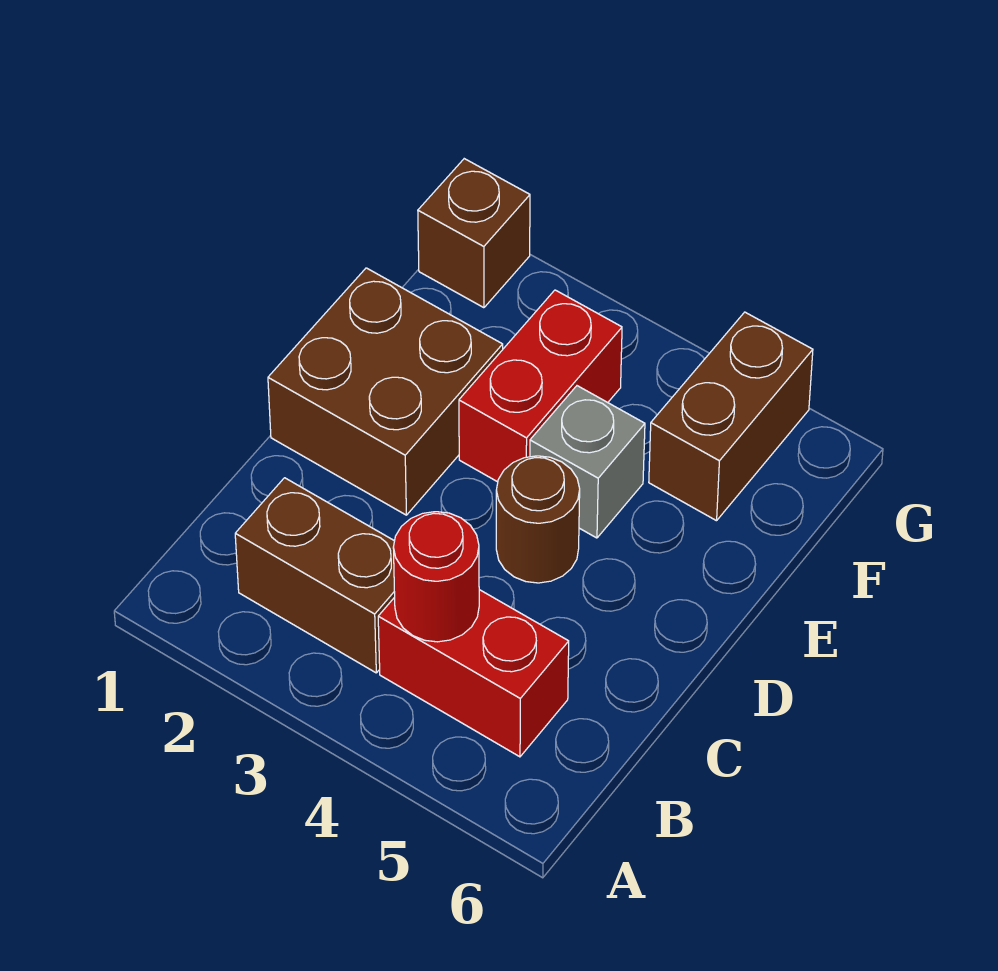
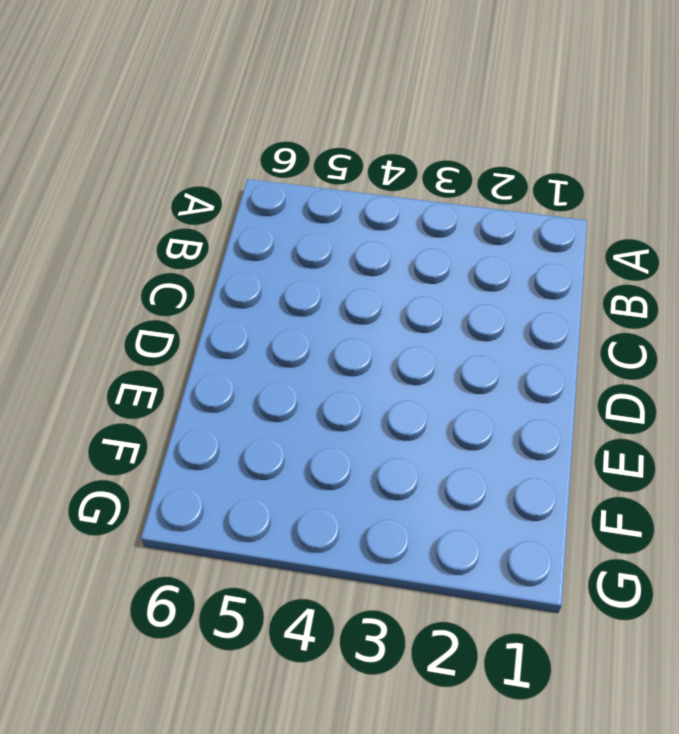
none -> brown 1x2 brick [235,478,395,673]
none -> red 1x2 brick [378,590,569,757]

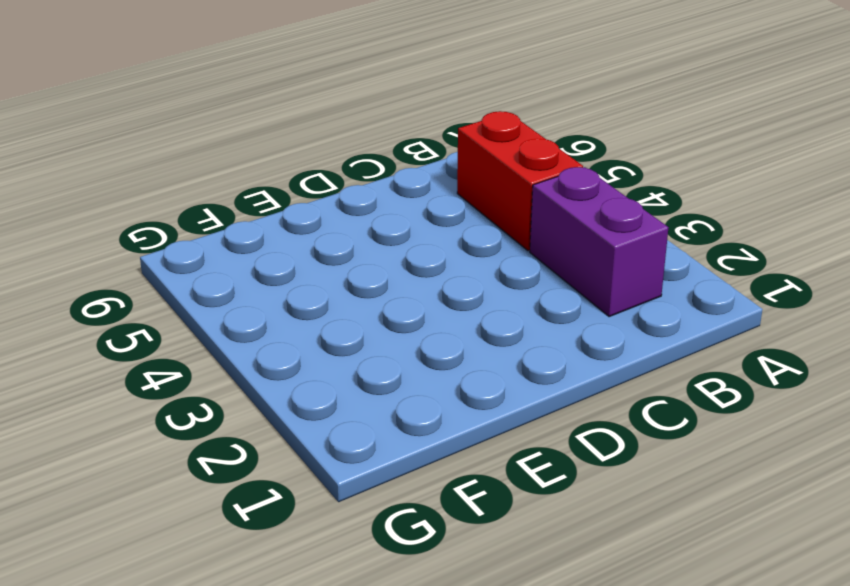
purple 1x2 brick [530,167,669,317] -> brown 1x2 brick [235,478,395,673]
none -> brown 2x2 brick [268,268,503,515]
none -> brown 1x1 round brick [496,456,580,583]

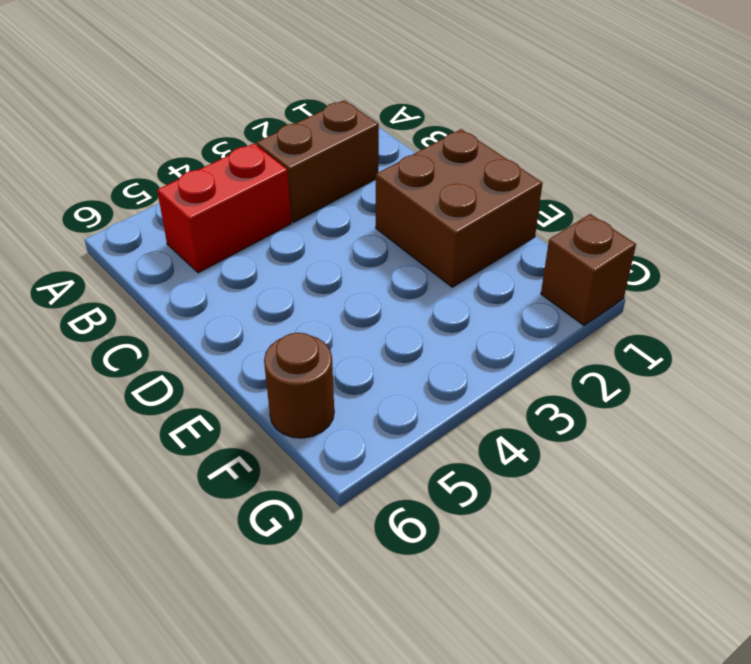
brown 1x1 round brick [264,333,334,438] -> brown 1x1 round brick moved to [496,456,580,583]
none -> red 1x2 brick [459,290,622,482]
none -> grey 1x1 brick [530,386,645,538]

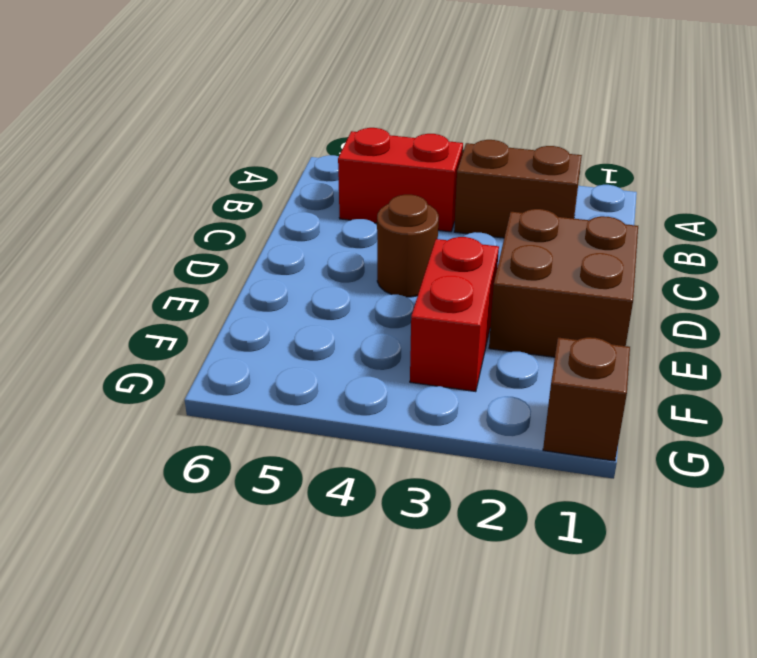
none -> grey 1x1 brick [530,386,645,538]
none -> brown 1x2 brick [649,312,813,521]

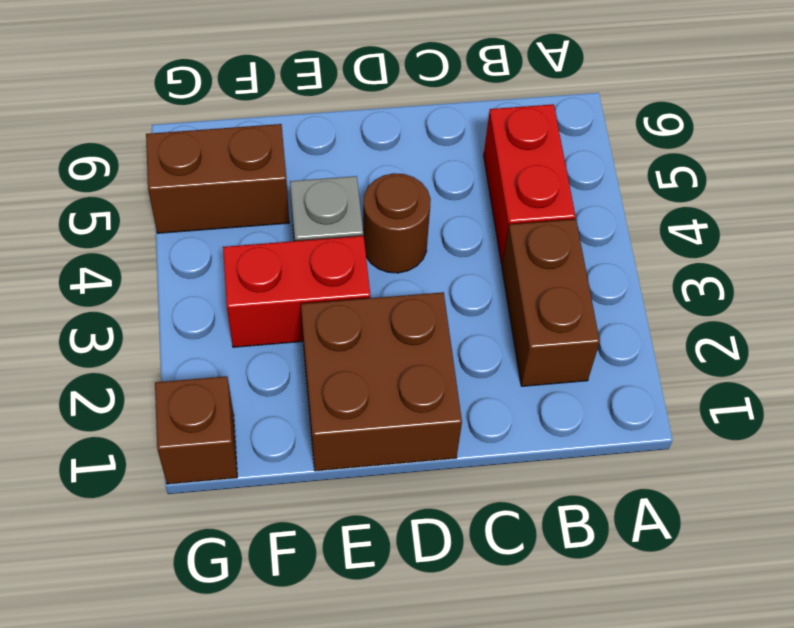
none -> red 1x1 round brick [393,512,479,642]

